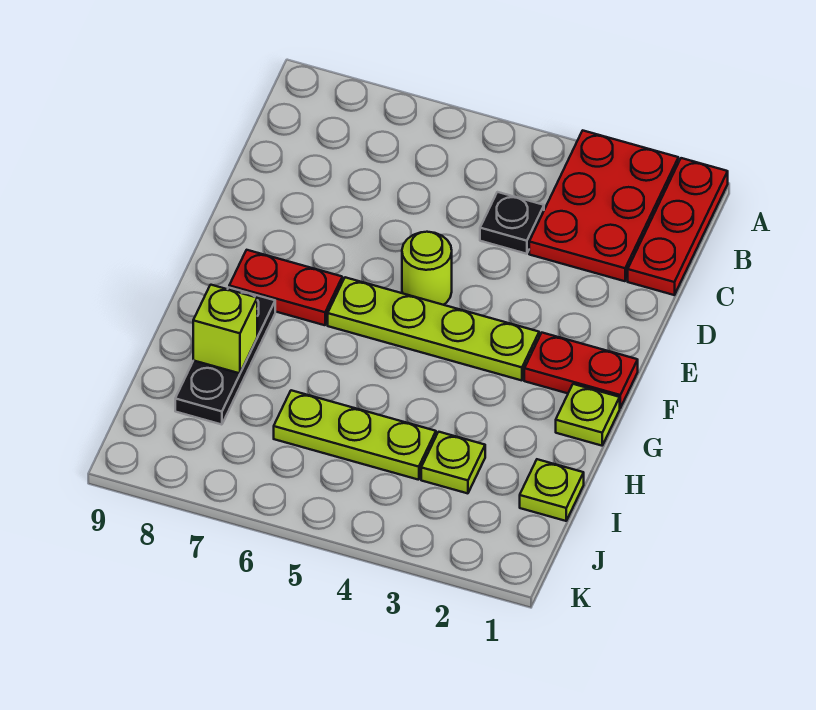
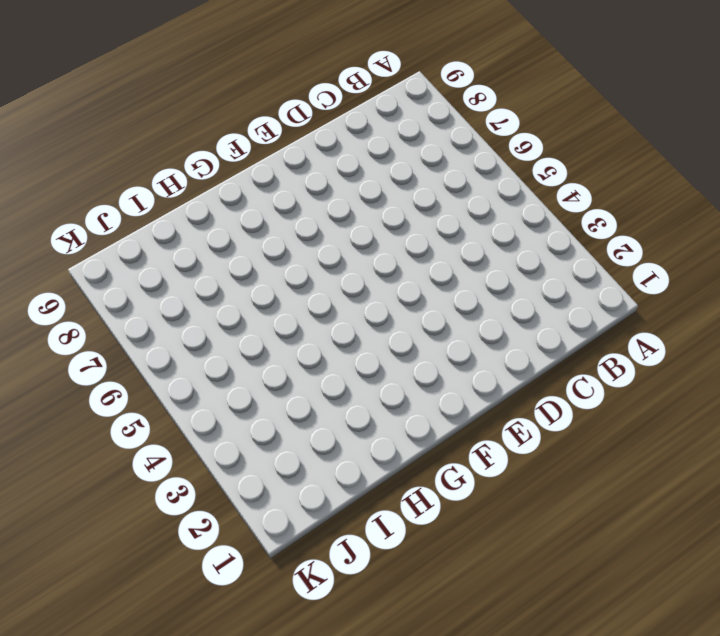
none -> red 1x3 plate [628,158,728,295]
none -> red 2x3 plate [529,131,678,281]
none -> black 1x1 plate [480,192,544,254]

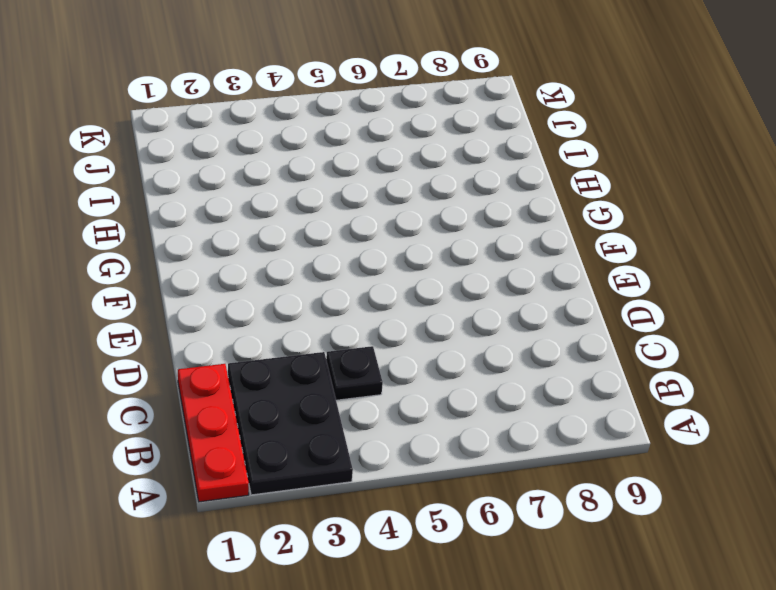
black 2x3 plate [228,352,353,495] -> red 2x3 plate [529,131,678,281]
none -> lime 1x1 round brick [402,232,452,305]
none -> red 1x2 plate [524,333,638,408]
none -> lime 1x4 plate [328,277,539,380]

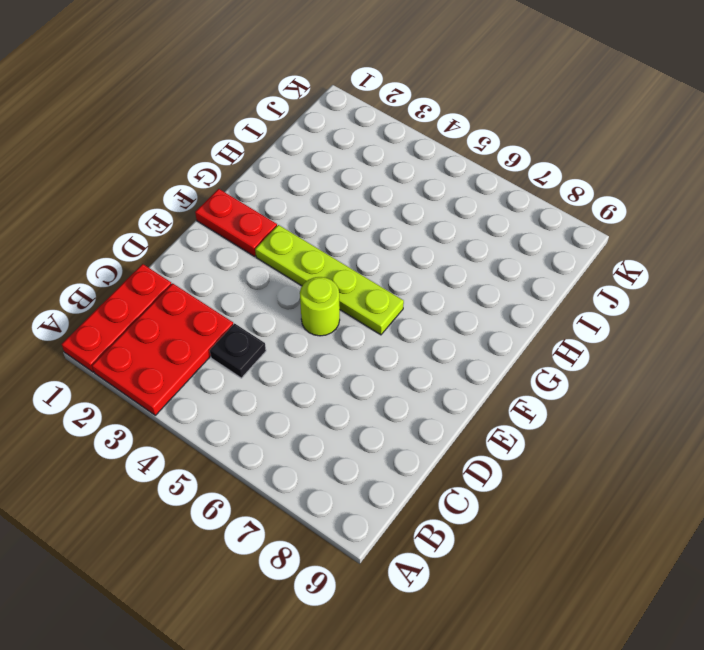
none -> red 1x2 plate [229,250,342,325]
none -> lime 1x1 plate [556,384,620,446]
none -> black 1x3 plate [175,287,275,425]

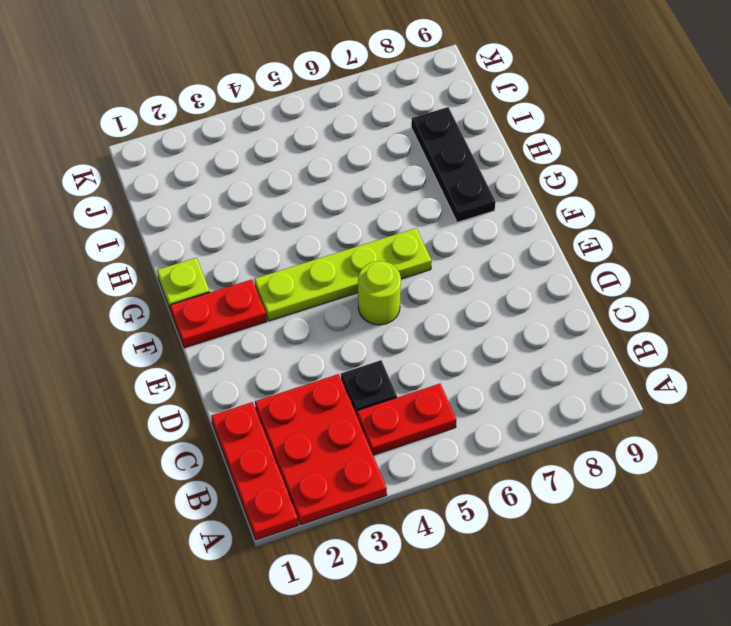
red 1x2 plate [357,384,457,455] -> red 1x2 plate moved to [229,250,342,325]
none -> lime 1x1 plate [520,459,584,521]
none -> lime 1x1 plate [421,432,485,493]
none -> lime 1x3 plate [274,390,436,480]

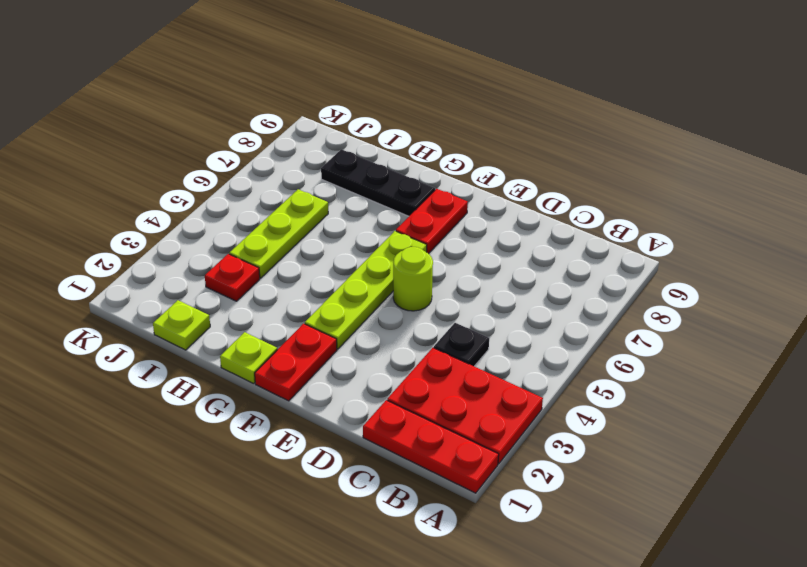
red 1x1 plate [205,254,260,301] -> lime 1x1 plate [421,432,485,493]
none -> lime 1x1 brick [193,285,257,373]

